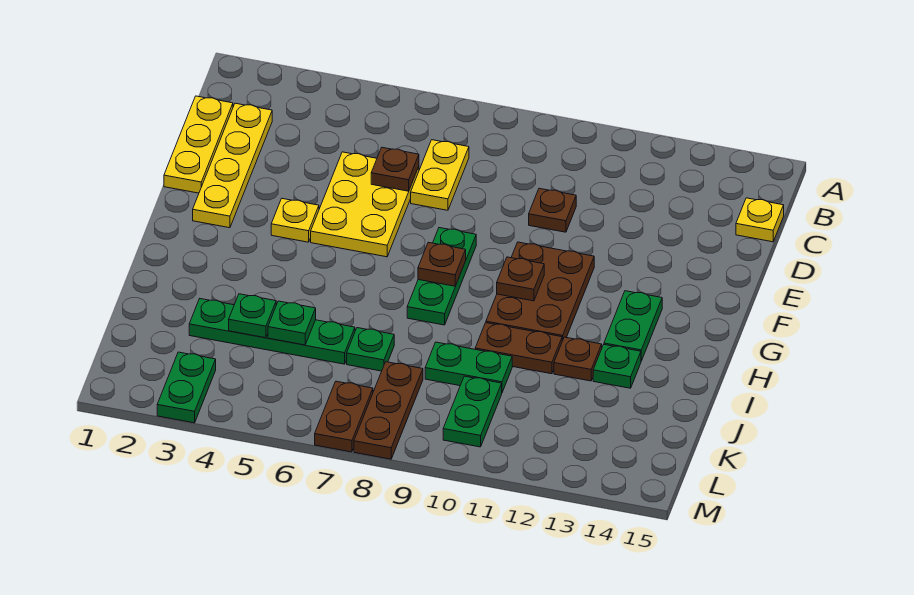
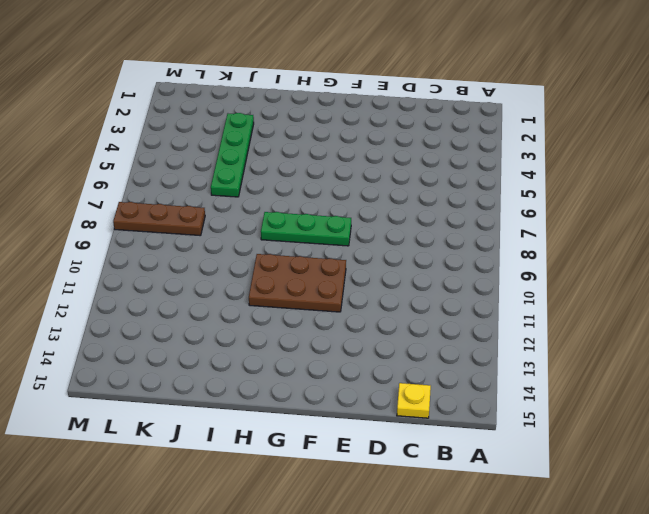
none -> yellow 1x3 plate [164,96,233,193]
none -> yellow 1x4 plate [193,103,272,228]
none -> yellow 1x2 plate [411,140,469,210]

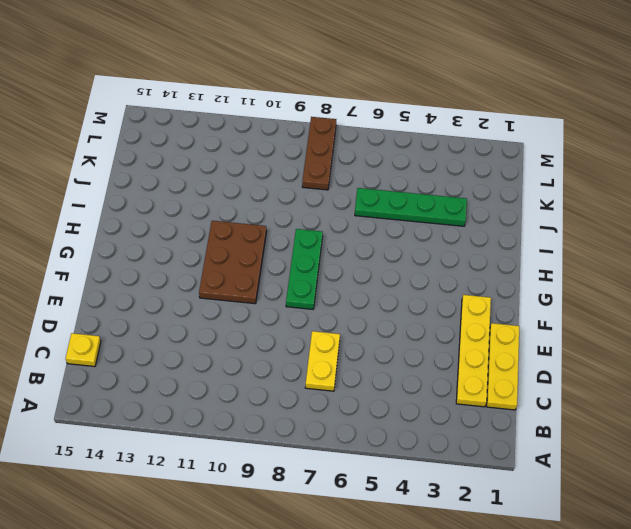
none -> yellow 2x3 plate [311,152,419,257]
none -> brown 1x1 plate [529,188,576,232]
none -> yellow 1x1 plate [271,199,319,242]

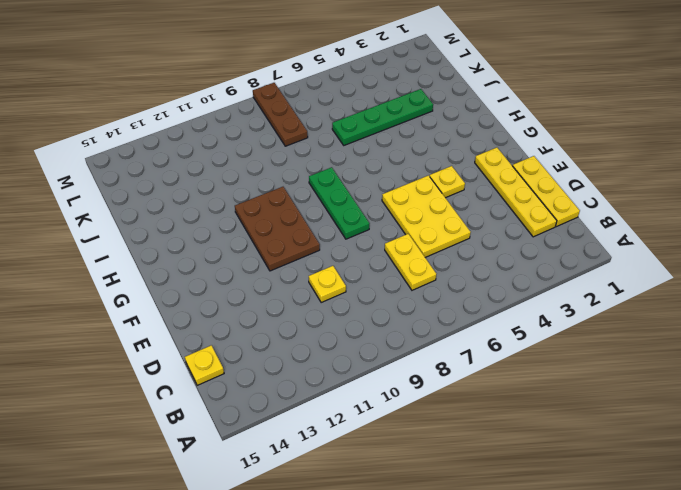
yellow 1x1 plate [309,266,346,302] -> brown 1x1 plate [529,188,576,232]
none -> green 1x2 plate [604,291,662,361]
none -> brown 1x2 plate [475,323,562,374]
none -> brown 1x1 plate [554,337,602,381]

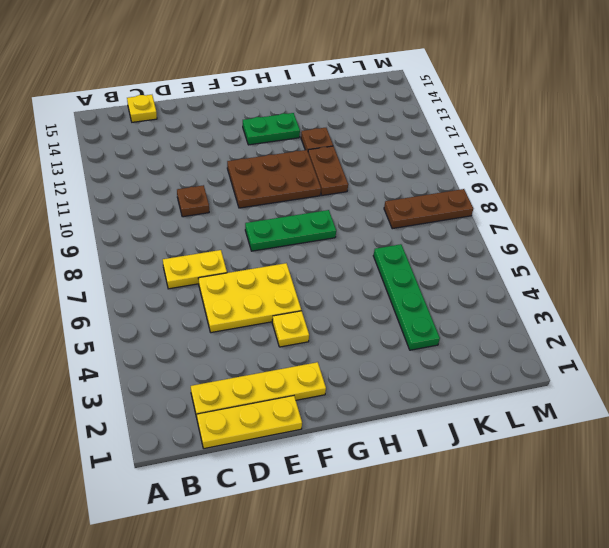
none -> green 1x1 plate [593,345,641,388]
none -> green 1x1 plate [347,328,394,371]
none -> green 1x2 plate [425,342,512,392]

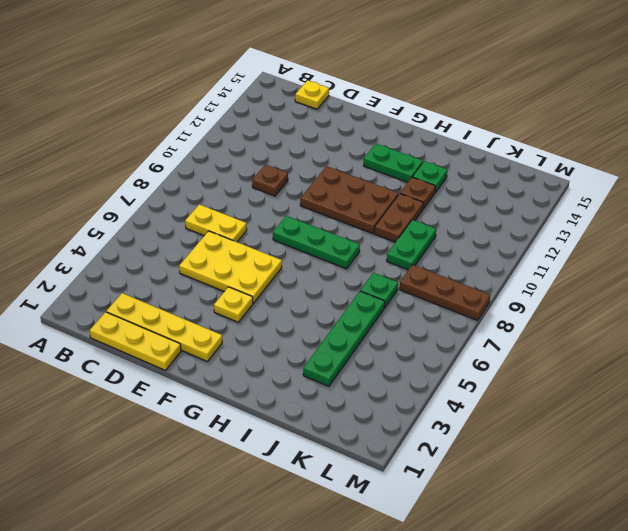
none -> green 1x2 plate [443,376,502,447]
none -> green 1x2 plate [157,352,216,423]
none -> brown 1x2 plate [315,381,373,452]

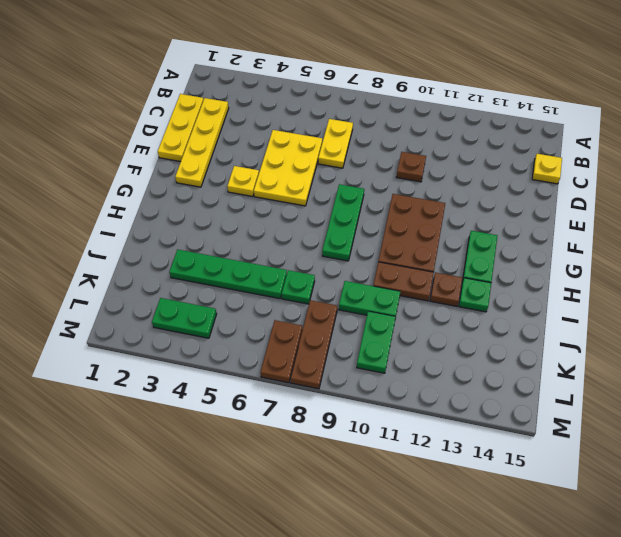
green 1x2 plate [152,298,217,338] -> green 1x2 plate turned to [157,352,216,423]
none -> brown 1x1 plate [371,147,419,191]
none -> brown 1x1 plate [418,242,466,286]
none -> brown 1x1 plate [497,257,544,301]

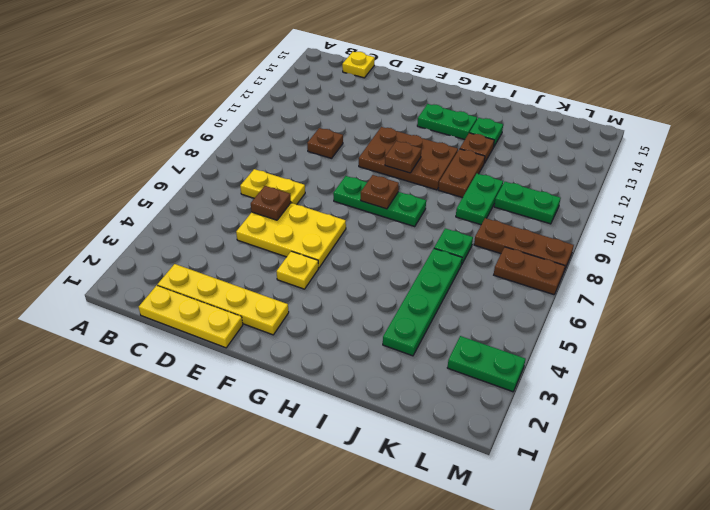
none -> green 1x1 plate [229,294,276,338]
none -> green 1x1 plate [268,301,316,345]

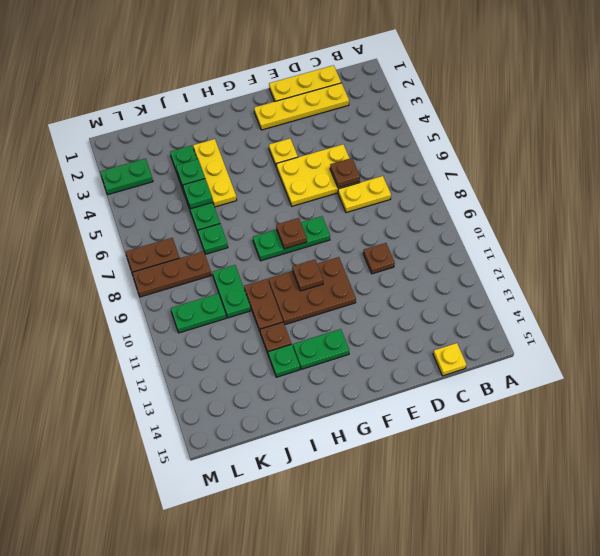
yellow 1x3 plate [193,139,237,207] -> none

